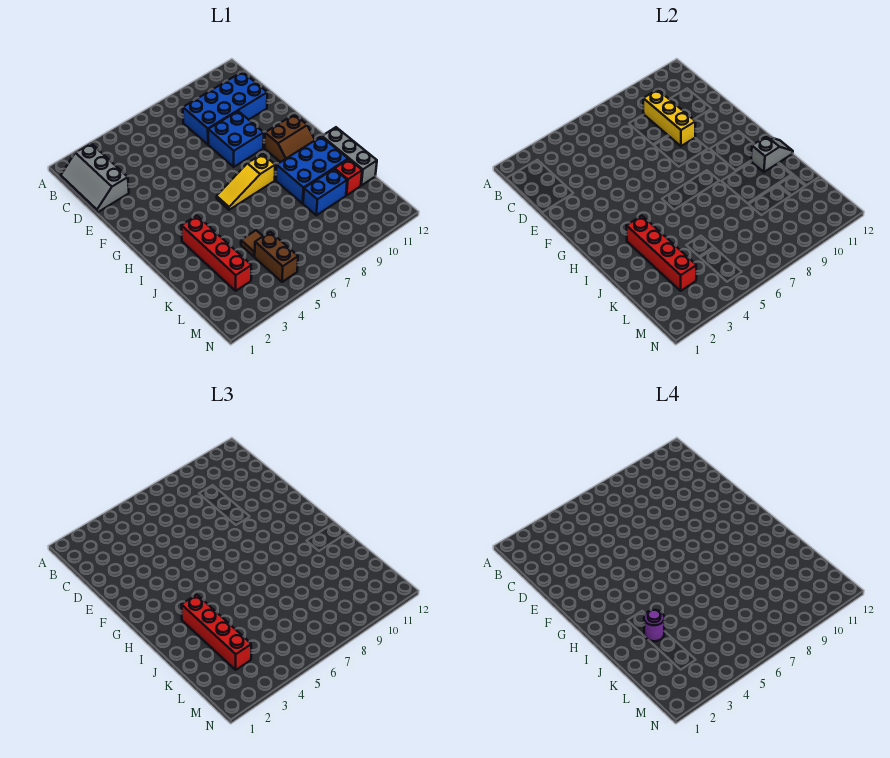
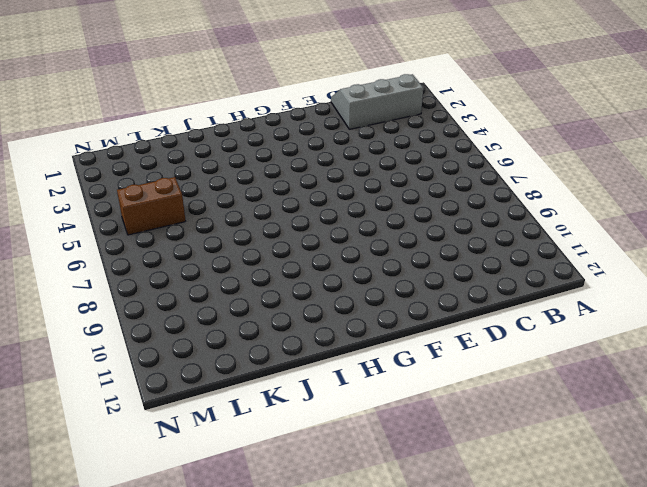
none -> blue 2x4 brick [183,72,267,144]
none -> blue 2x2 brick [208,111,264,167]
none -> brown 2x2 slope [265,114,315,162]

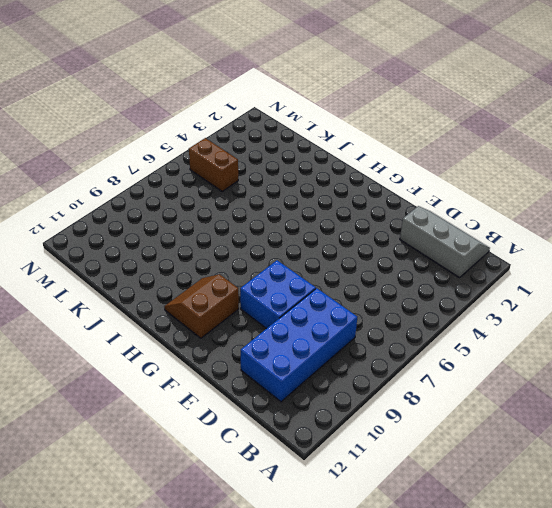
none -> yellow 1x3 slope [217,154,275,210]
none -> red 1x4 brick [181,216,251,291]
none -> blue 2x3 brick [276,137,348,203]

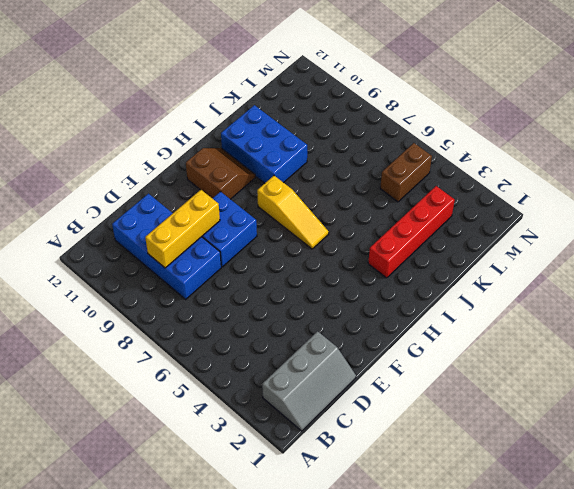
none -> grey 1x3 brick [322,127,377,185]
none -> brown 1x1 tile [241,230,263,257]
none -> blue 1x2 brick [303,169,347,215]

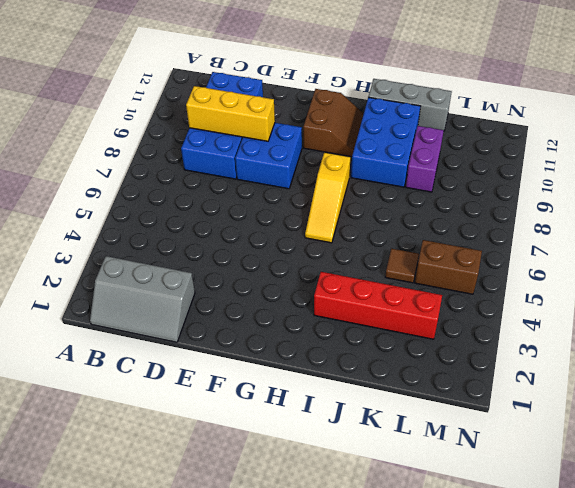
purple 1x2 brick [406,126,444,192] -> blue 1x2 brick [303,169,347,215]
none -> red 1x1 brick [335,159,362,195]
none -> red 1x4 brick [626,216,696,291]
none -> grey 1x2 slope [751,136,793,172]

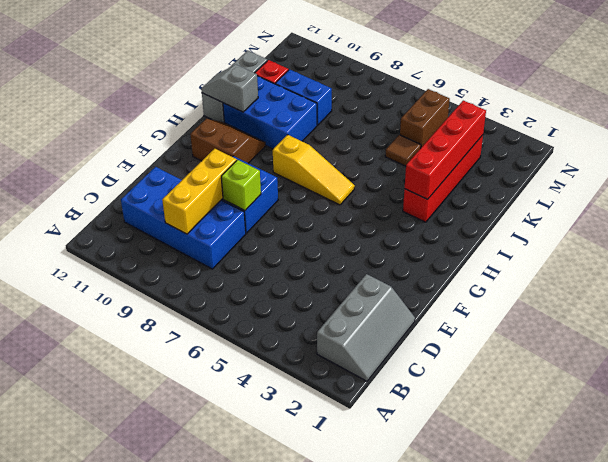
lime 1x1 brick [221,160,261,211] -> none
none -> red 1x4 brick [181,595,251,670]
none -> purple 1x1 round brick [644,610,664,641]

